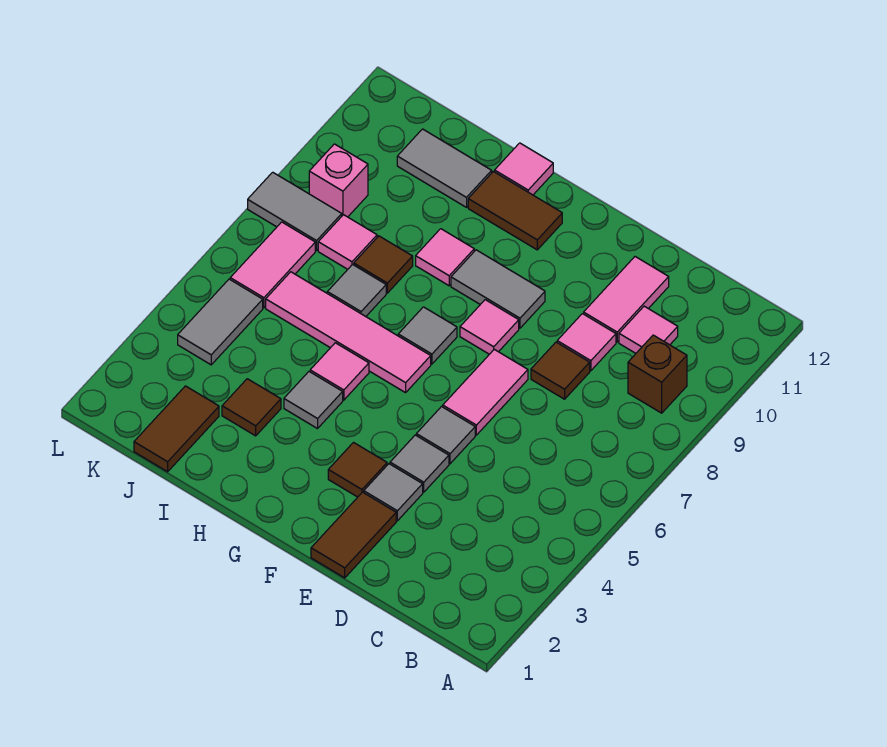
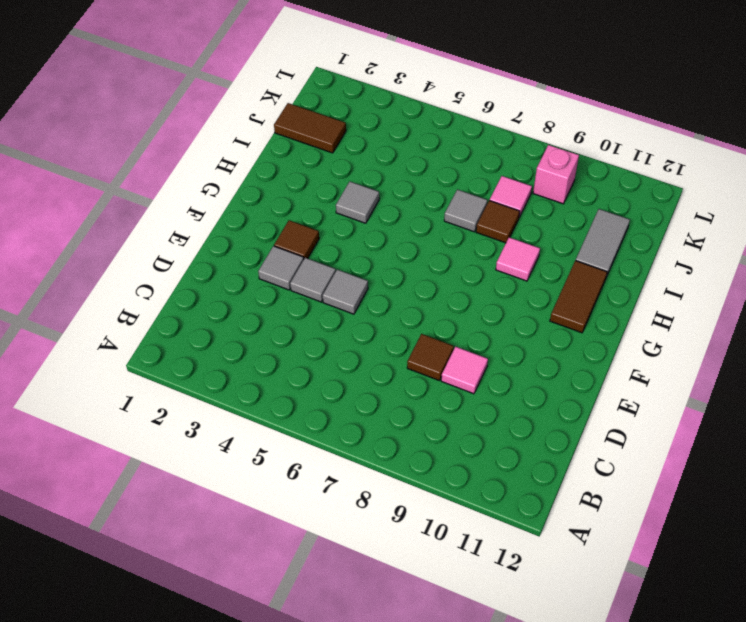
none -> brown 1x1 brick [628,335,687,413]
none -> pink 1x1 tile [619,306,678,353]
none -> pink 1x2 tile [584,257,669,342]
none -> brown 1x2 tile [311,492,396,578]

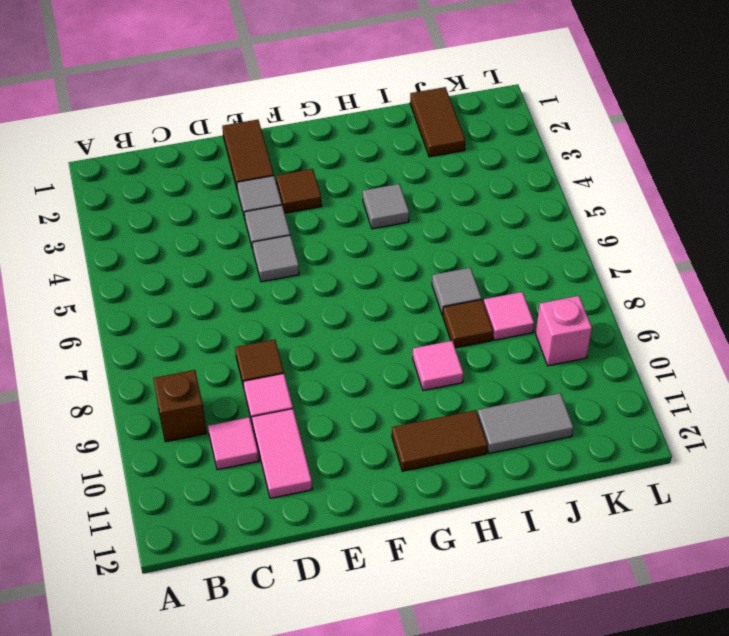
none -> pink 1x2 tile [443,349,528,435]
none -> pink 1x1 tile [460,300,519,354]
none -> grey 1x2 tile [451,250,545,328]
none -> pink 1x4 tile [266,272,431,393]

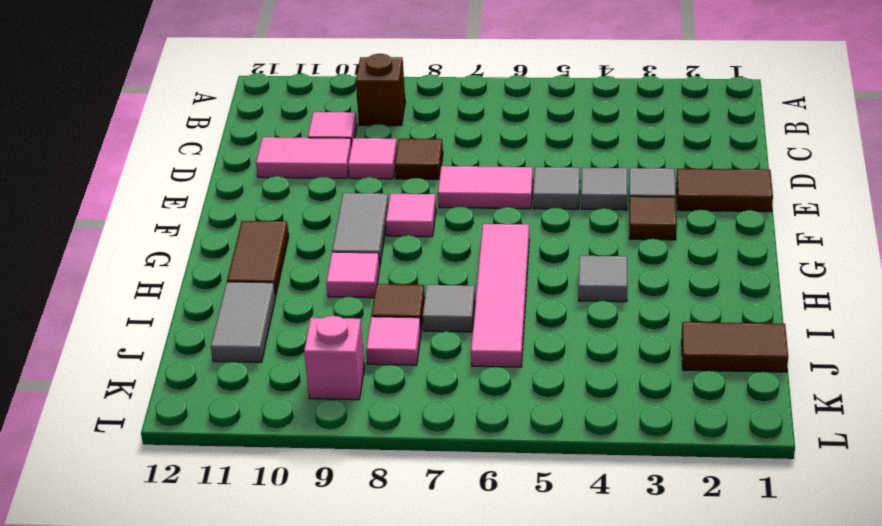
none -> grey 1x1 tile [398,307,457,364]
none -> pink 1x1 tile [310,343,369,400]
none -> pink 1x1 tile [495,143,553,195]
none -> brown 1x1 tile [222,379,281,436]

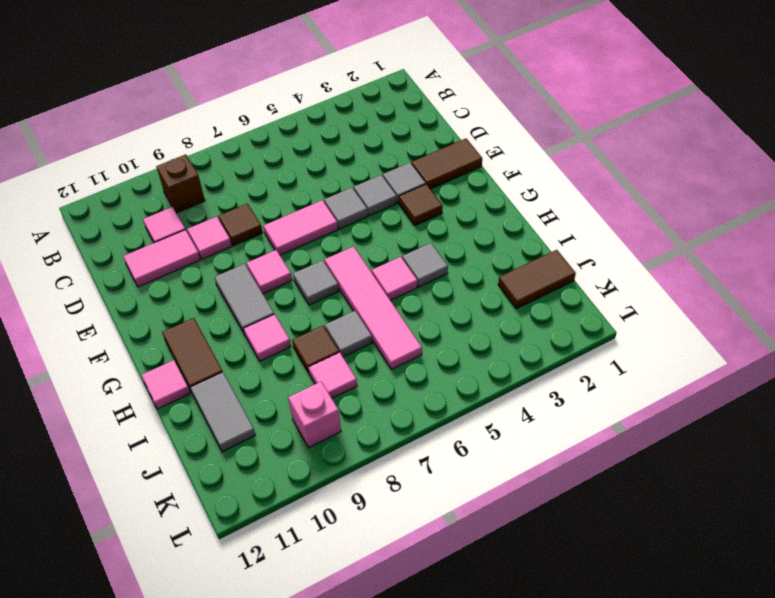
none -> brown 1x1 tile [222,379,281,436]
none -> grey 1x2 tile [178,279,263,365]
none -> pink 1x2 tile [230,222,315,308]
none -> grey 1x2 tile [248,172,342,251]

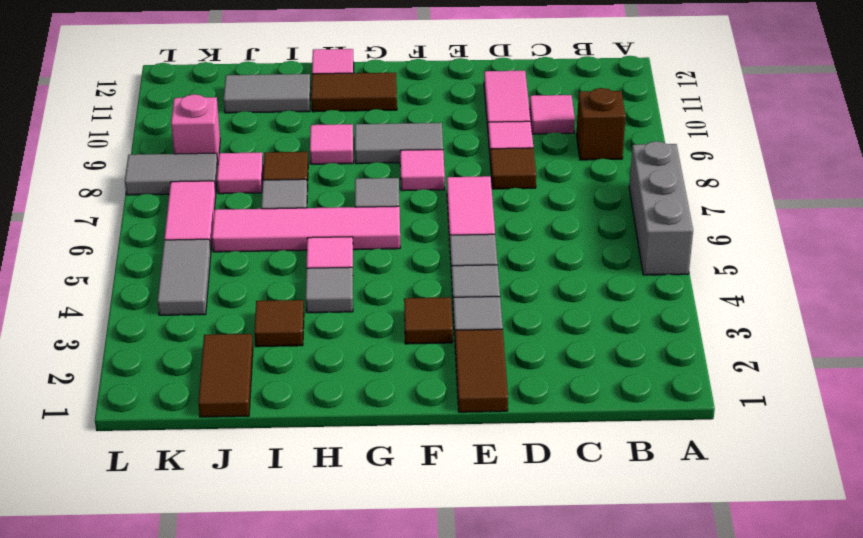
grey 1x3 brick [629,141,693,275] -> none

